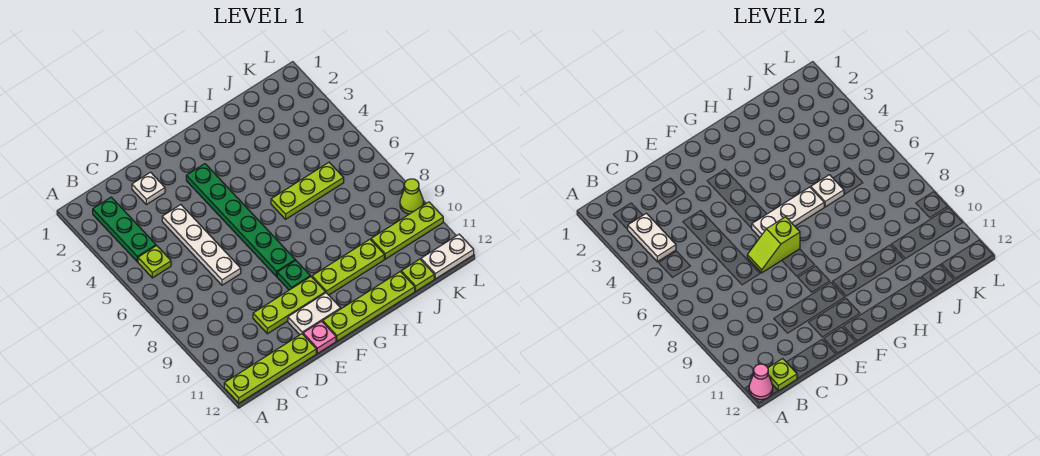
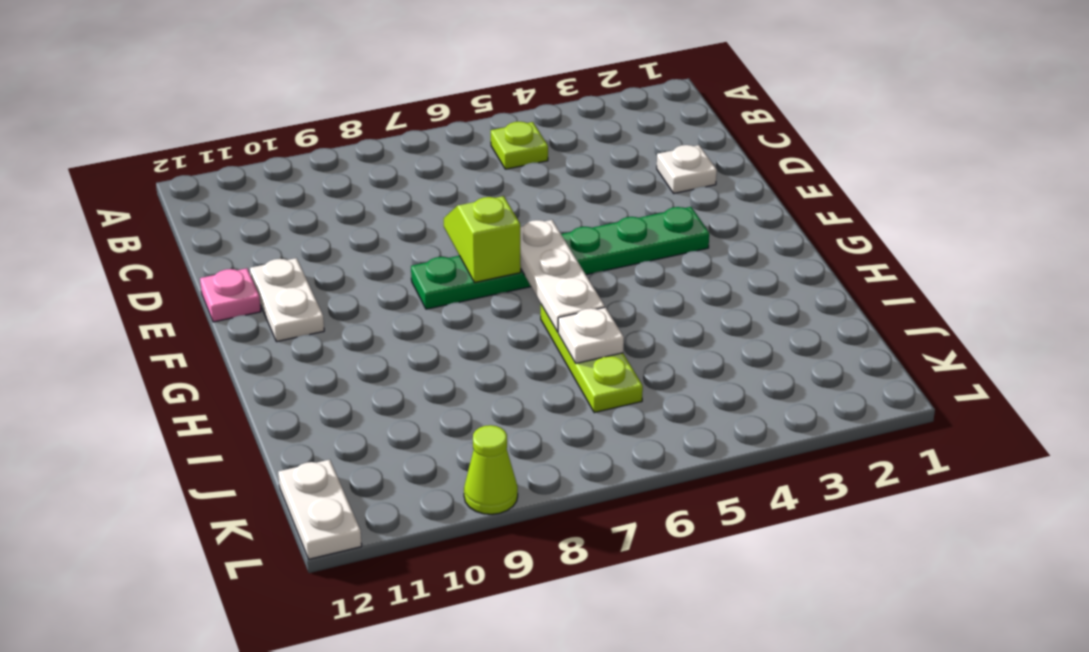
none -> lime 1x4 plate [224,334,316,403]
none -> green 1x3 plate [93,197,156,262]
none -> white 1x4 plate [162,205,241,285]

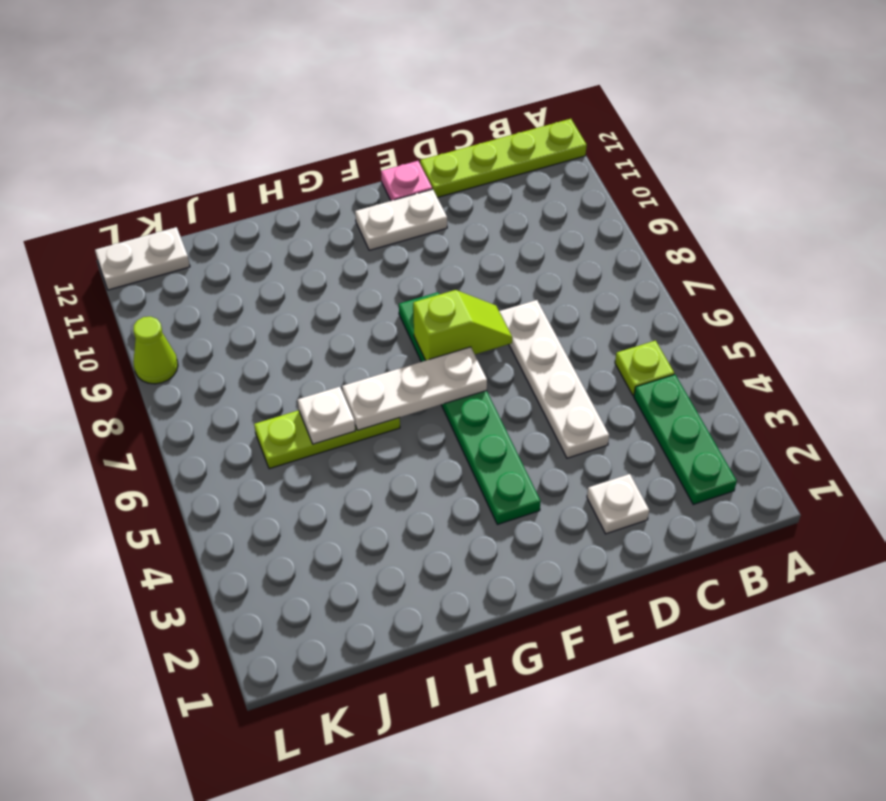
none -> lime 1x3 plate [253,277,325,334]
none -> green 1x1 plate [277,260,310,290]
none -> lime 1x4 plate [323,272,415,341]

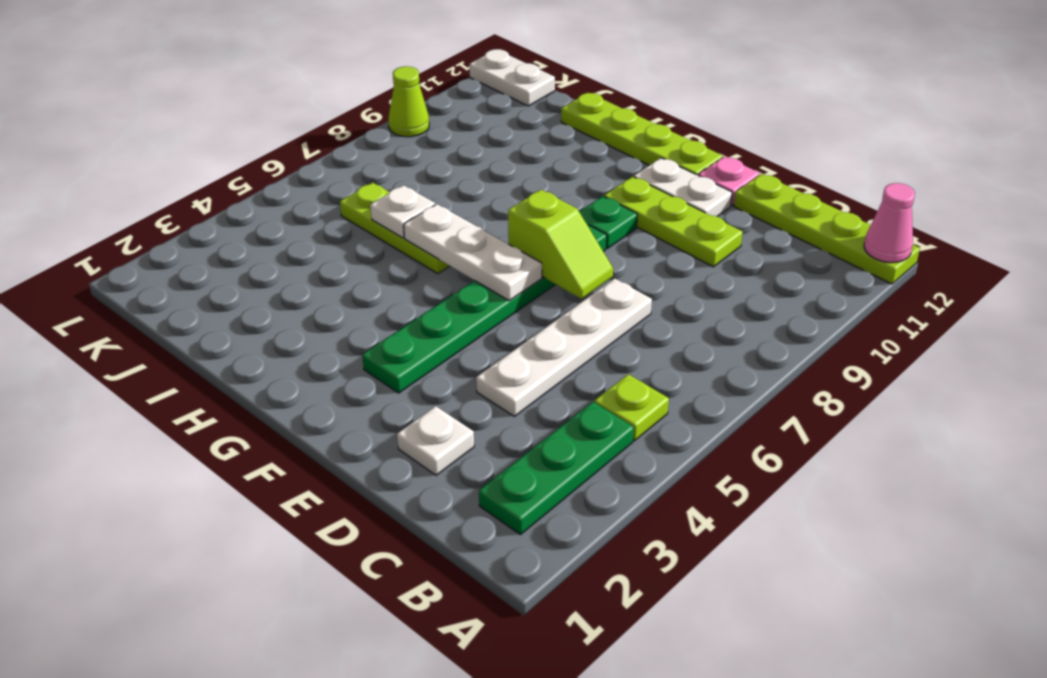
none -> lime 1x3 plate [312,239,384,295]
none -> lime 1x3 plate [371,202,443,259]
none -> lime 1x1 plate [401,259,434,291]

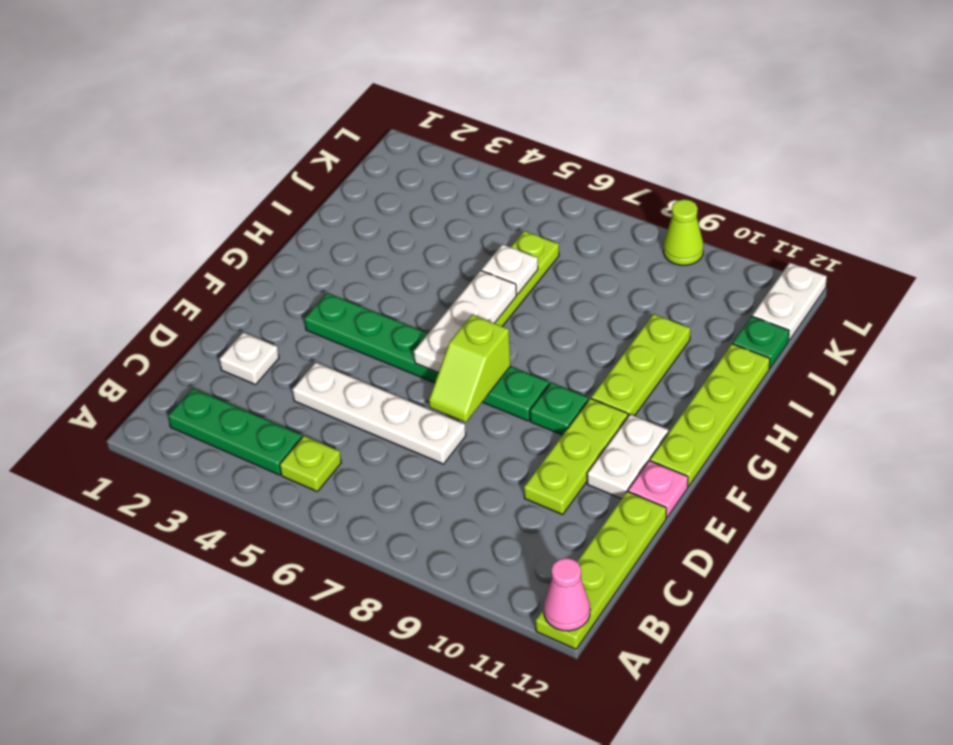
green 1x1 plate [733,316,789,369] -> lime 1x1 plate [401,259,434,291]
none -> lime 1x3 plate [371,202,443,259]
none -> white 1x2 plate [628,213,676,262]
none -> lime 1x1 plate [768,359,797,391]

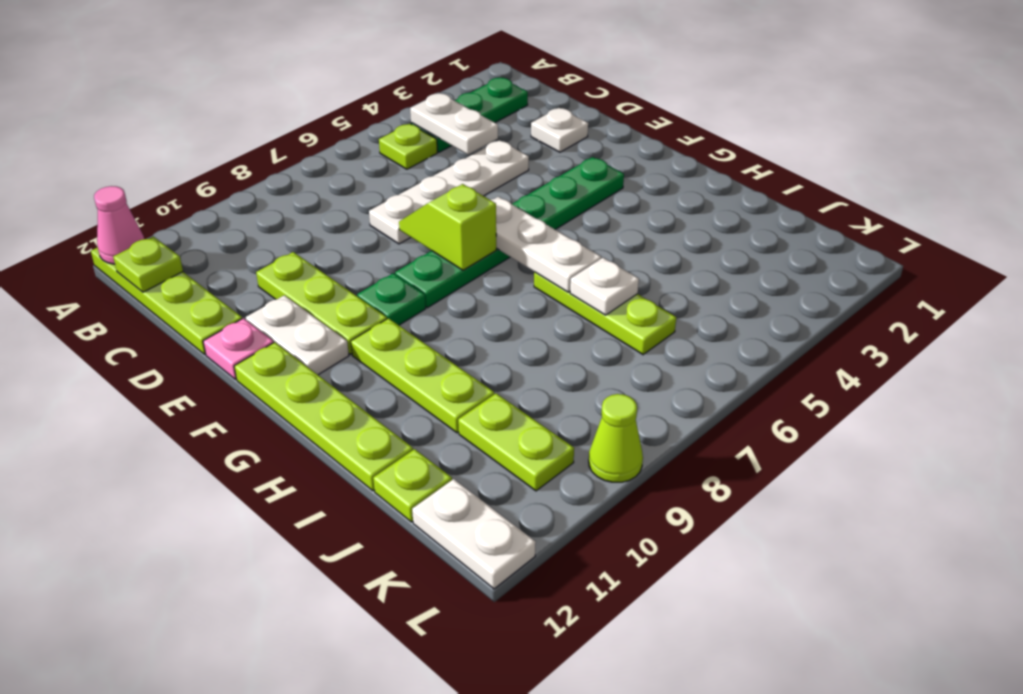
white 1x2 plate [410,93,498,155] -> white 1x2 plate turned to [628,213,676,262]
lime 1x2 plate [458,393,574,491] -> lime 1x3 plate [371,202,443,259]

